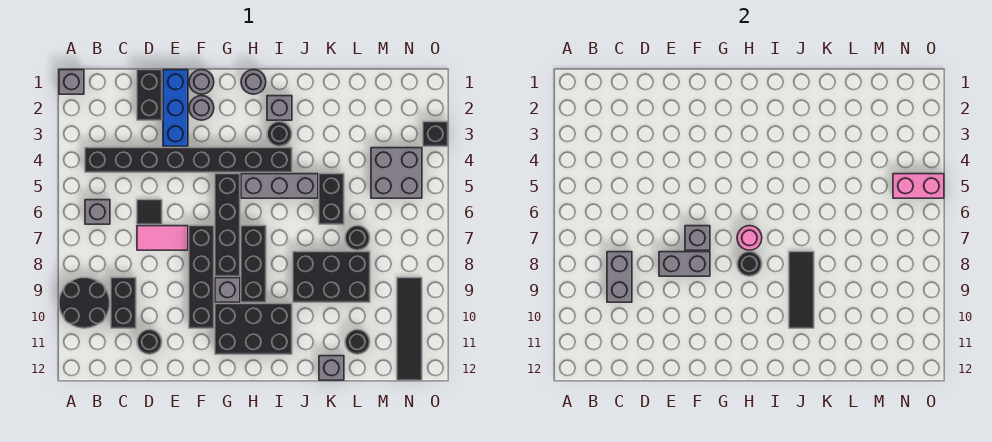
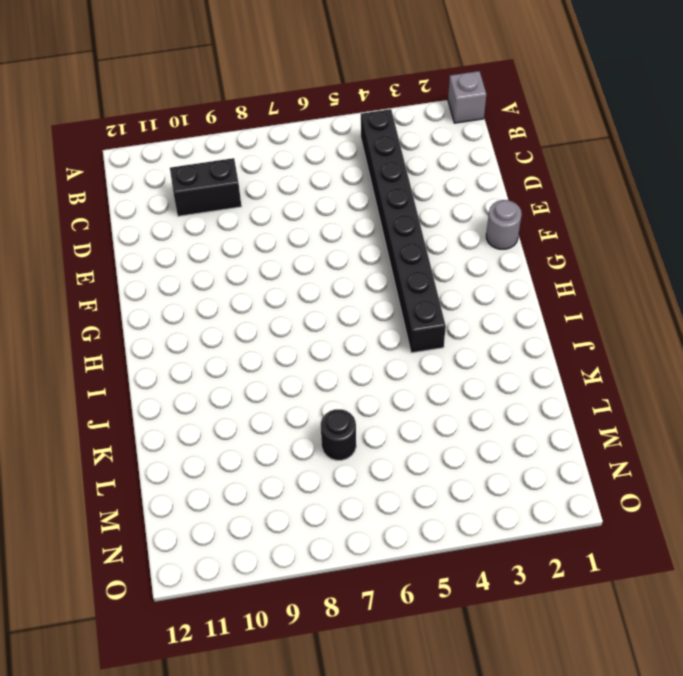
none -> black 2x2 round brick [59,278,110,328]
none -> grey 1x1 brick [85,200,110,224]
none -> black 1x2 brick [137,70,162,120]
none -> black 1x1 tile [137,200,162,224]

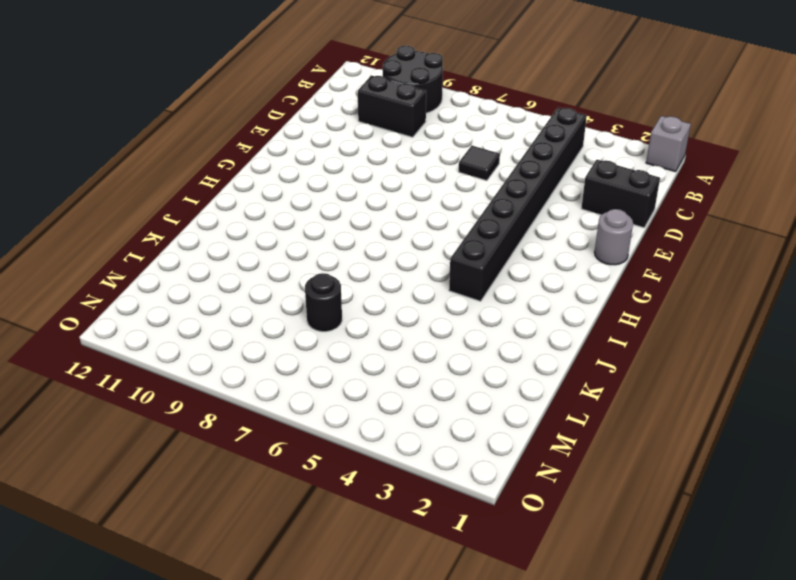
none -> grey 1x1 brick [85,200,110,224]
none -> pink 1x2 tile [137,226,188,250]
none -> black 1x1 round brick [137,330,162,354]
none -> blue 1x3 brick [163,70,188,146]

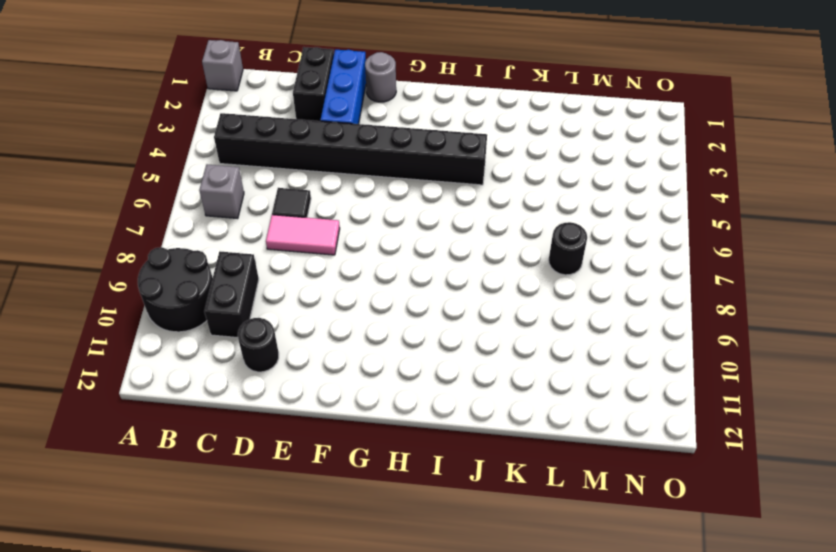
none -> grey 1x1 round brick [189,96,214,120]
none -> black 1x4 brick [189,226,214,328]
none -> black 1x4 brick [215,174,240,276]
none -> grey 1x1 brick [215,278,240,302]

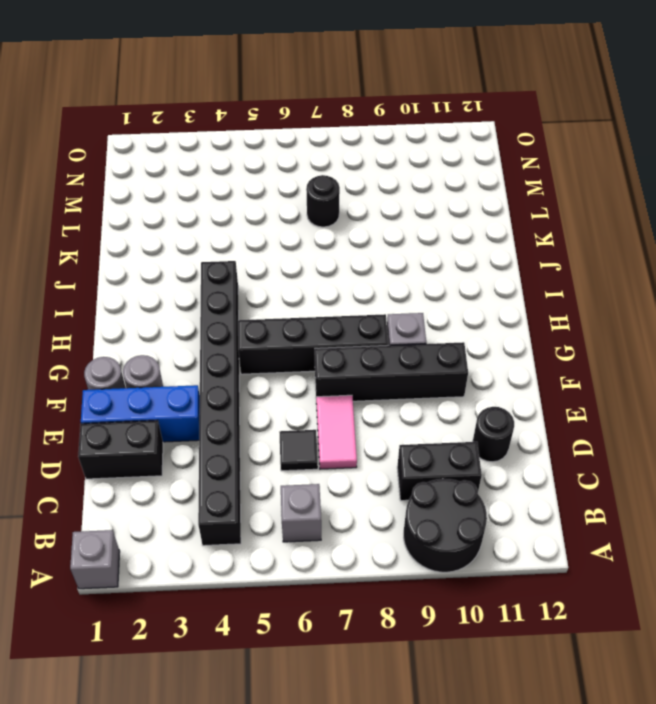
none -> black 2x3 brick [215,304,292,354]
none -> grey 1x1 round brick [241,70,266,94]
none -> grey 1x3 brick [241,174,318,198]
none -> black 1x3 brick [241,226,266,302]

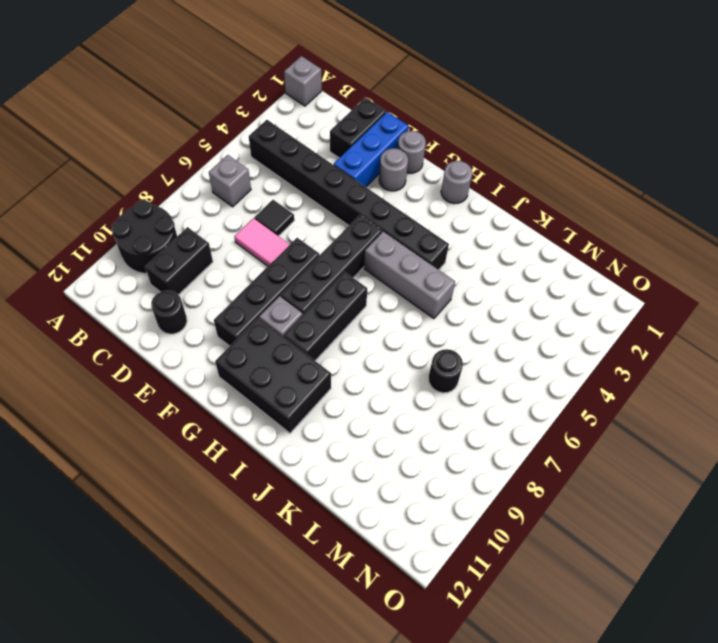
none -> grey 1x1 brick [267,96,292,120]
none -> black 1x1 round brick [267,122,292,146]
none -> black 2x3 brick [293,252,370,302]
none -> black 1x2 brick [319,174,344,224]

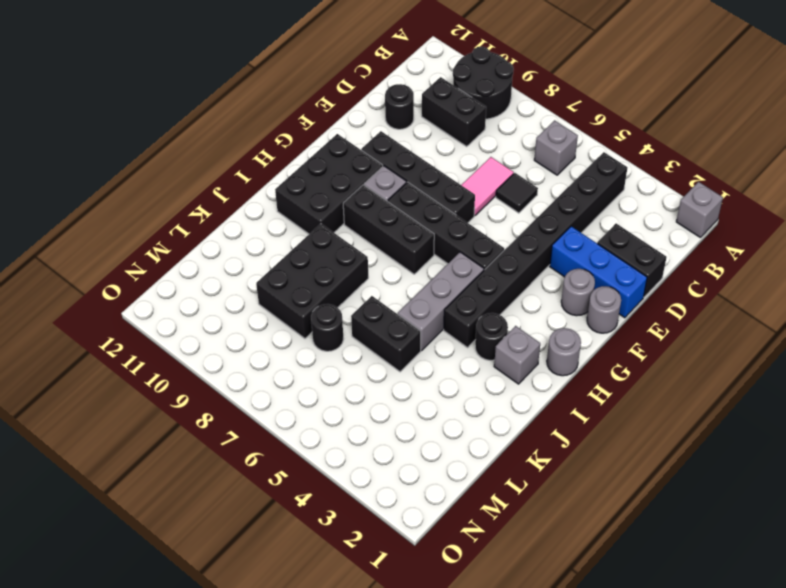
none -> grey 1x1 brick [319,356,344,380]
none -> black 1x1 round brick [345,330,370,354]
none -> grey 2x2 brick [371,148,422,198]
none -> black 1x4 tile [397,278,422,380]

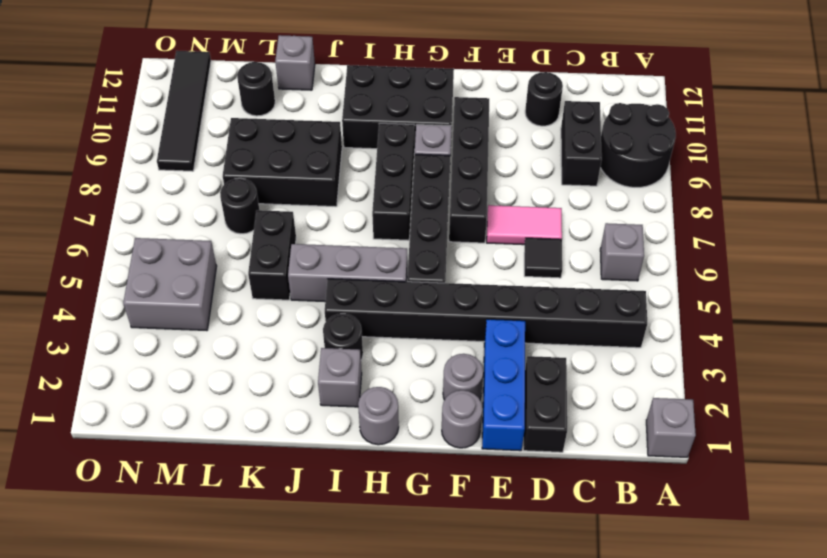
none -> black 1x1 brick [423,122,448,146]
none -> grey 1x2 brick [607,252,632,302]
none -> grey 1x2 brick [659,252,710,276]
none -> grey 1x1 brick [685,226,710,250]

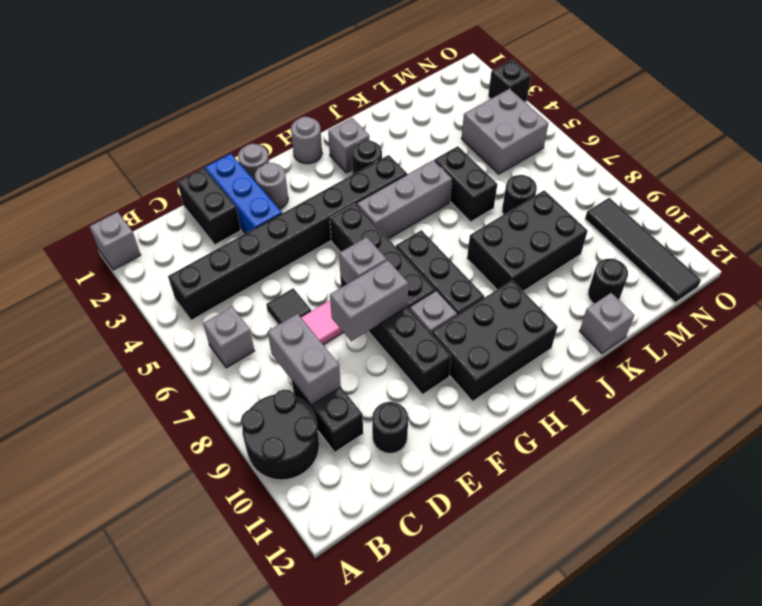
none -> pink 1x1 round brick [737,226,762,250]
none -> black 1x1 round brick [737,252,762,276]
none -> black 1x3 tile [789,252,814,328]
none -> pink 1x2 brick [893,174,944,198]

